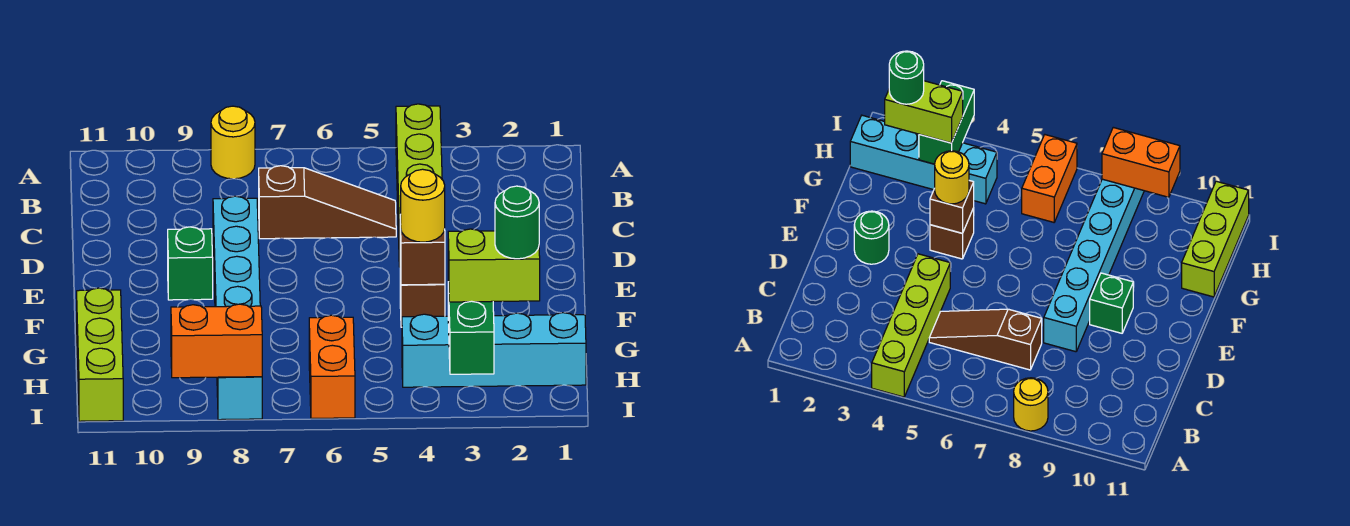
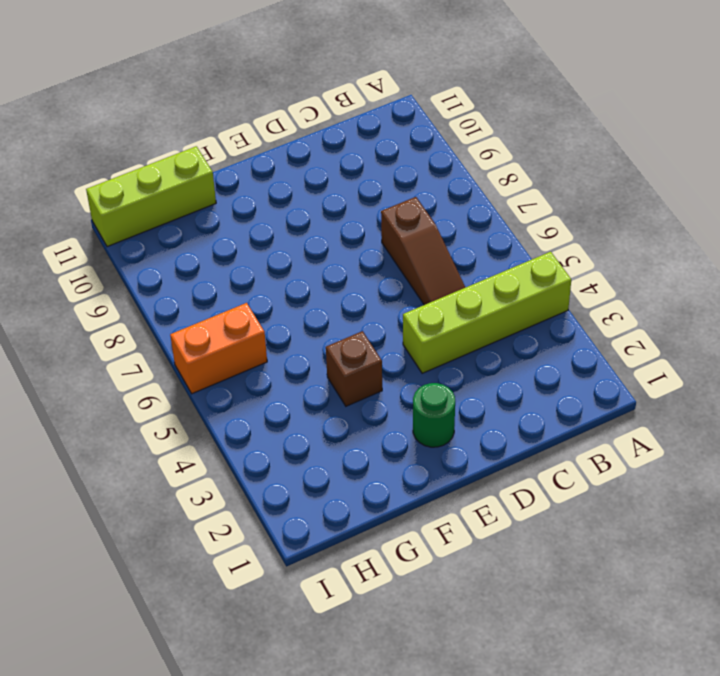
none -> yellow 1x1 round brick [211,106,255,179]
none -> cyan 1x6 brick [213,196,262,420]
none -> green 1x1 brick [168,227,213,300]

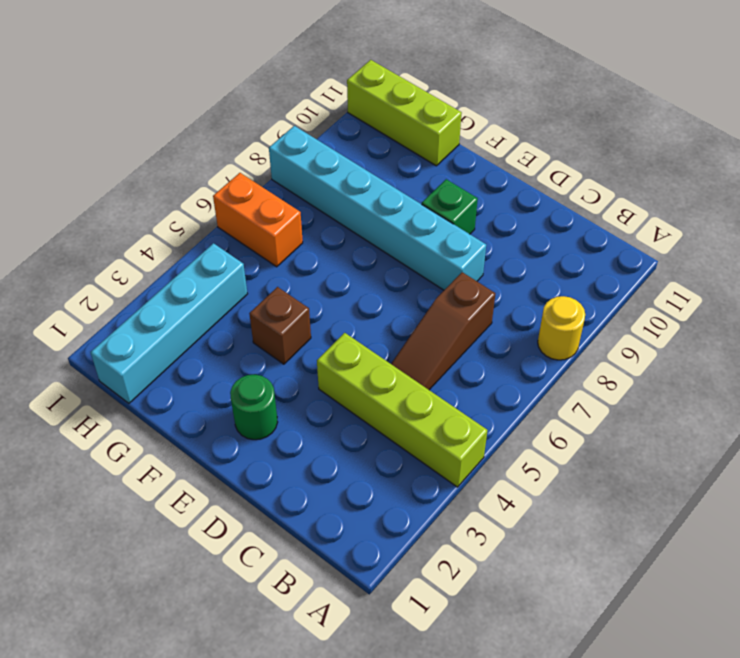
none -> brown 1x1 brick [400,215,445,285]
none -> green 1x2 brick [448,282,494,374]
none -> orange 1x2 brick [171,304,262,378]

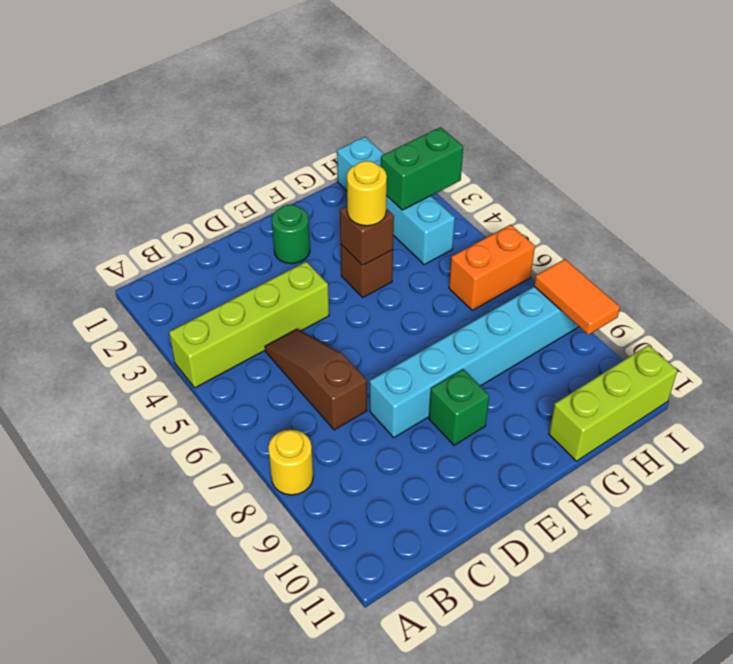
orange 1x2 tile [534,259,620,335] -> orange 1x2 brick [171,304,262,378]
none -> lime 1x2 brick [448,229,540,302]
none -> green 1x1 round brick [495,186,539,259]

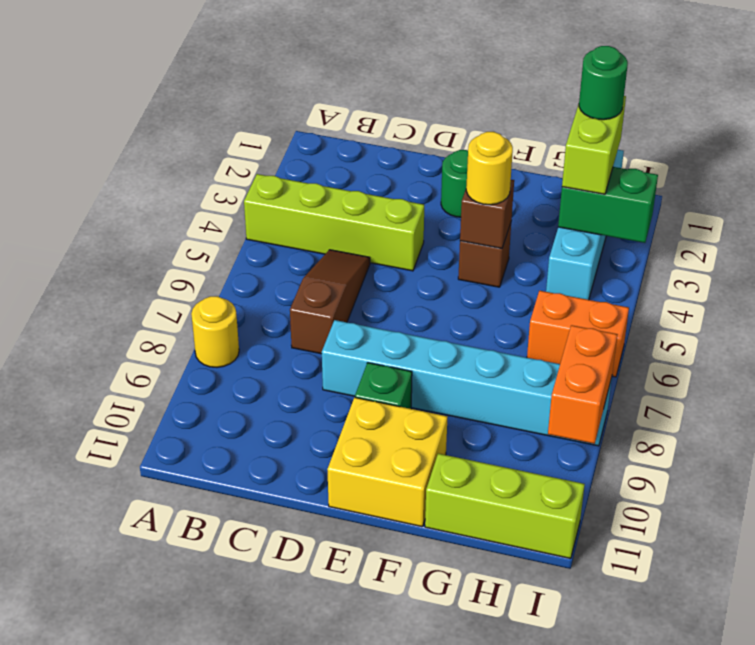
yellow 2x2 brick [327,397,448,527] -> none

